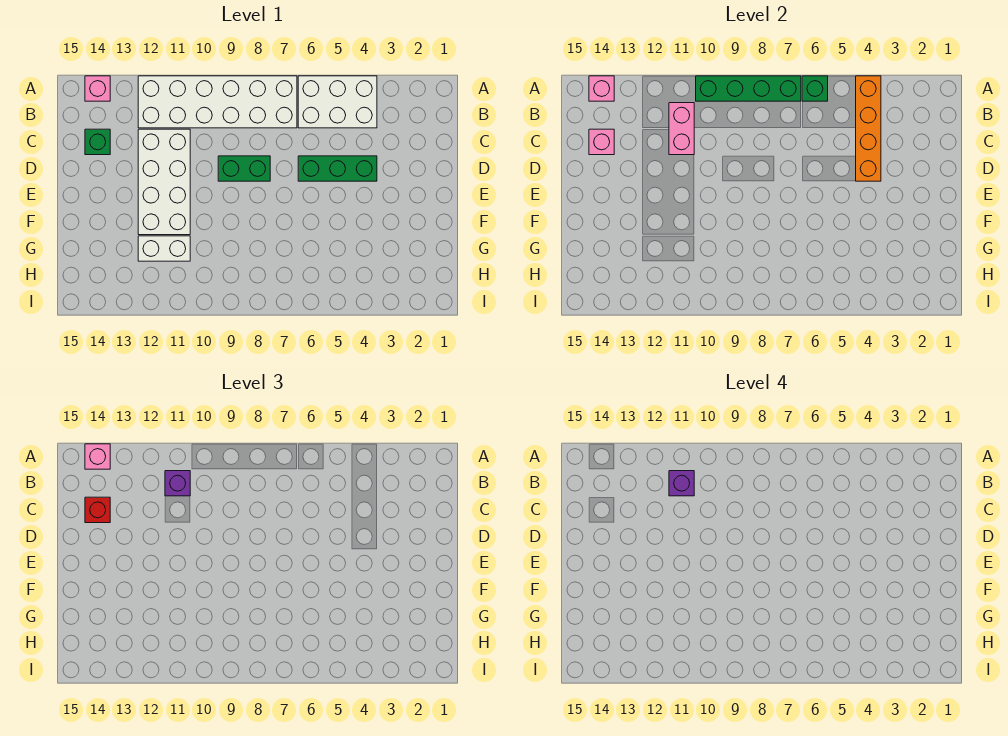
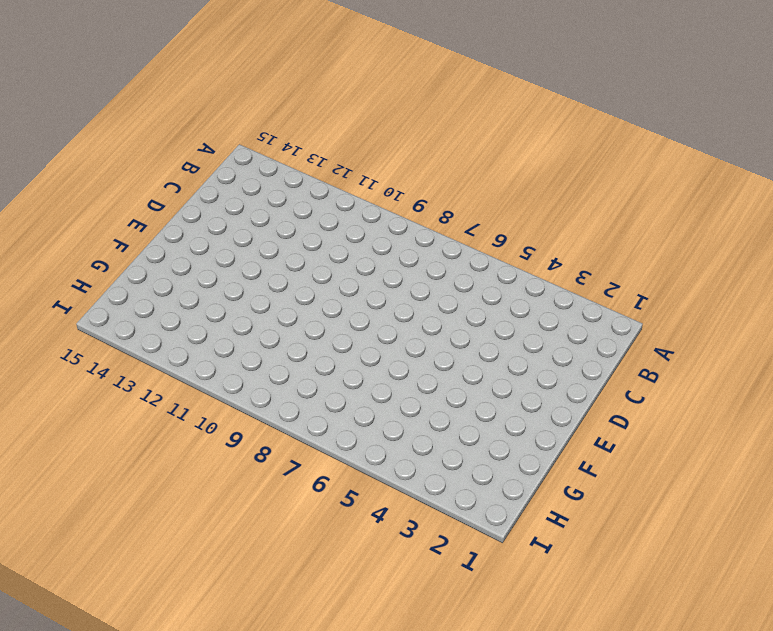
none -> white 2x3 brick [298,76,377,128]
none -> white 2x6 brick [138,76,297,128]
none -> pink 1x1 brick [85,76,110,101]

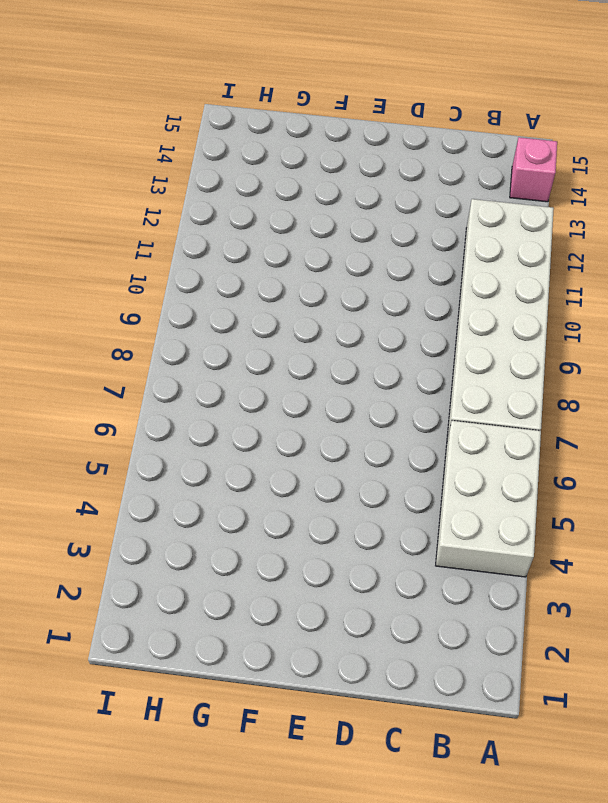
none -> white 2x4 brick [138,129,190,235]
none -> green 1x1 brick [85,129,110,155]
none -> green 1x3 brick [298,156,377,181]

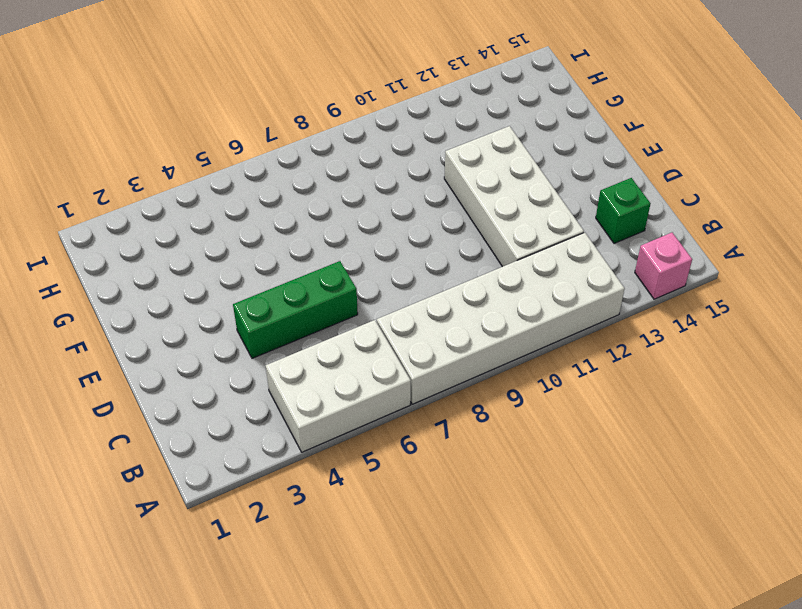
none -> green 1x2 brick [218,156,270,181]
none -> white 1x2 brick [138,236,190,261]
none -> orange 1x4 brick [856,76,881,181]

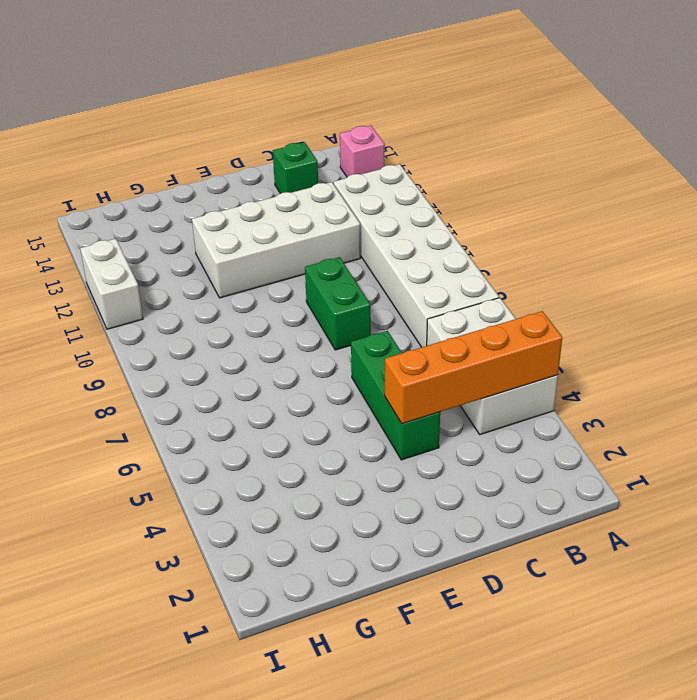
white 1x2 brick [80,239,143,329] -> white 1x2 brick moved to [138,236,190,261]
none -> green 1x1 brick [802,76,828,101]
none -> green 1x4 brick [696,76,801,101]
none -> pink 1x1 brick [589,76,614,101]

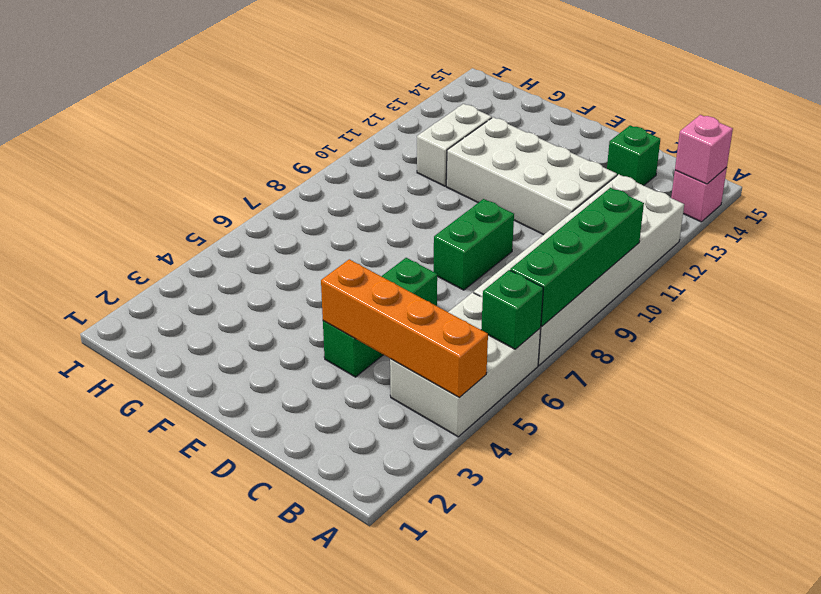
none -> pink 1x2 brick [669,103,694,155]
none -> pink 1x1 brick [589,129,614,155]
none -> pink 1x1 brick [85,444,110,469]

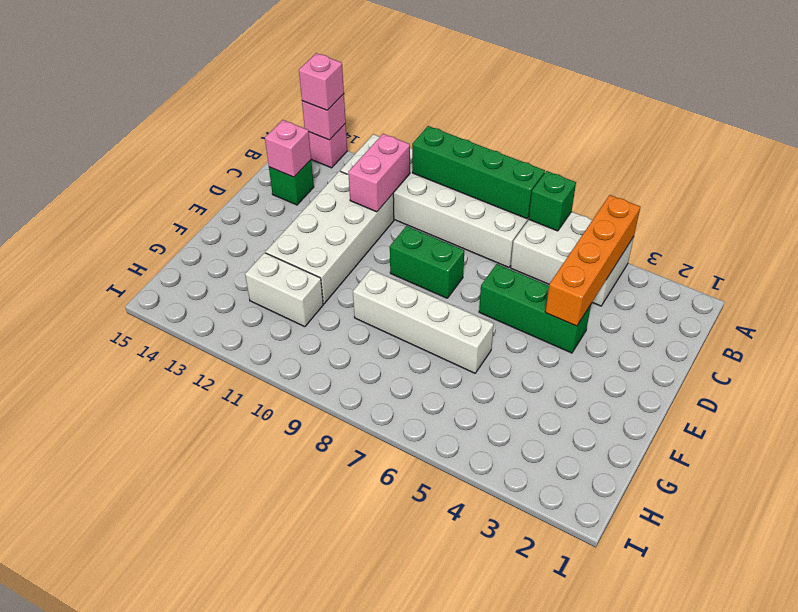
white 1x4 brick [353,270,494,373] -> none
none -> purple 1x1 brick [165,471,190,496]
none -> red 1x1 brick [85,497,110,523]
none -> purple 1x1 brick [669,471,694,496]

